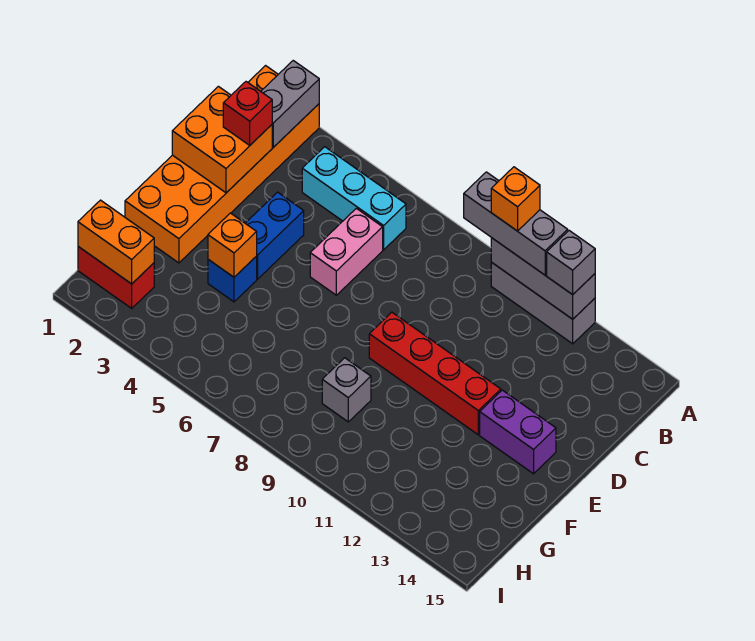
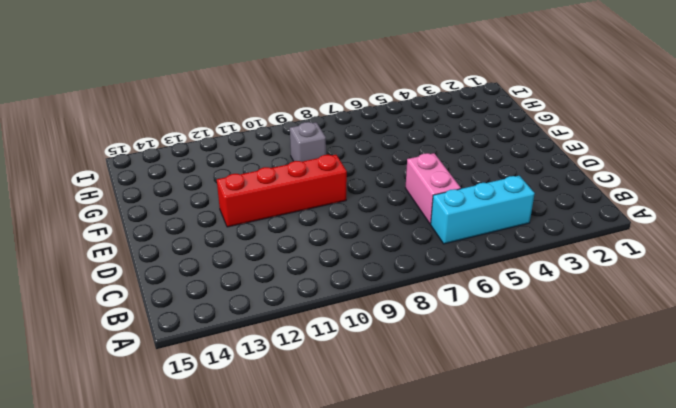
none -> orange 2x6 brick [125,66,319,263]
none -> grey 1x3 brick [491,262,595,344]
none -> blue 1x2 brick [245,192,304,279]

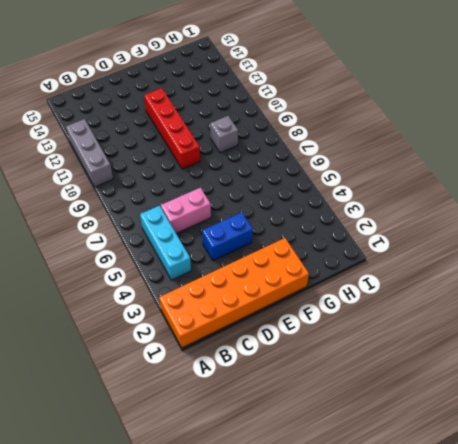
none -> purple 1x2 brick [480,390,556,474]
none -> blue 1x1 brick [208,256,257,302]
none -> red 1x2 brick [78,247,154,308]

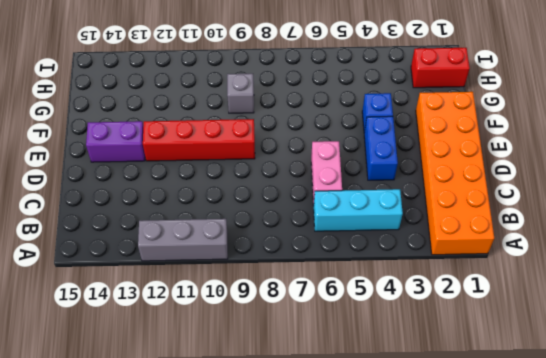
none -> grey 1x2 brick [261,61,319,147]
none -> grey 1x3 brick [491,238,595,319]
none -> orange 2x2 brick [172,86,272,193]

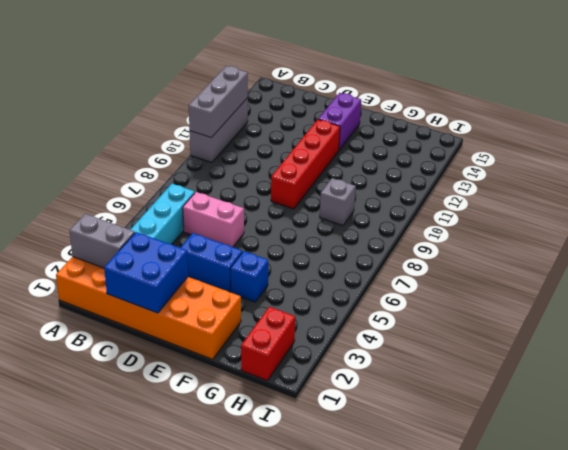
blue 2x2 brick [104,232,188,313] -> orange 2x2 brick [172,86,272,193]
none -> orange 1x1 brick [208,213,257,277]
none -> orange 1x2 brick [78,200,154,284]
none -> grey 1x3 brick [464,172,568,275]

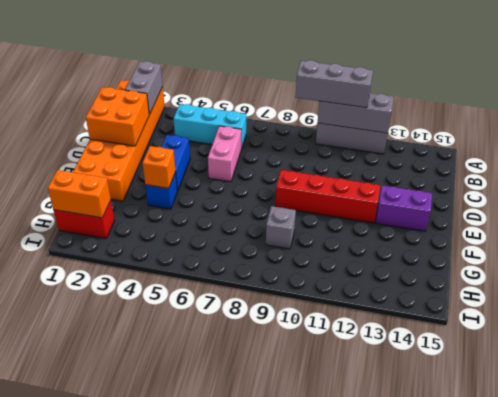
none -> grey 1x1 brick [547,231,595,295]
none -> red 1x1 brick [223,82,272,145]
none -> orange 1x1 brick [491,167,540,231]

